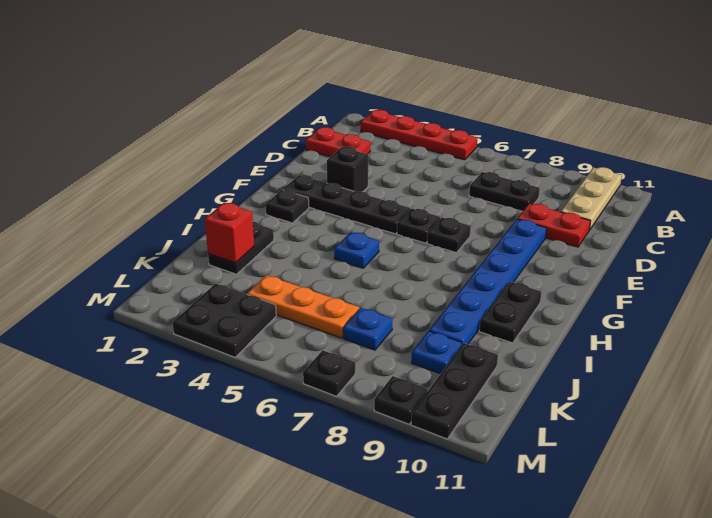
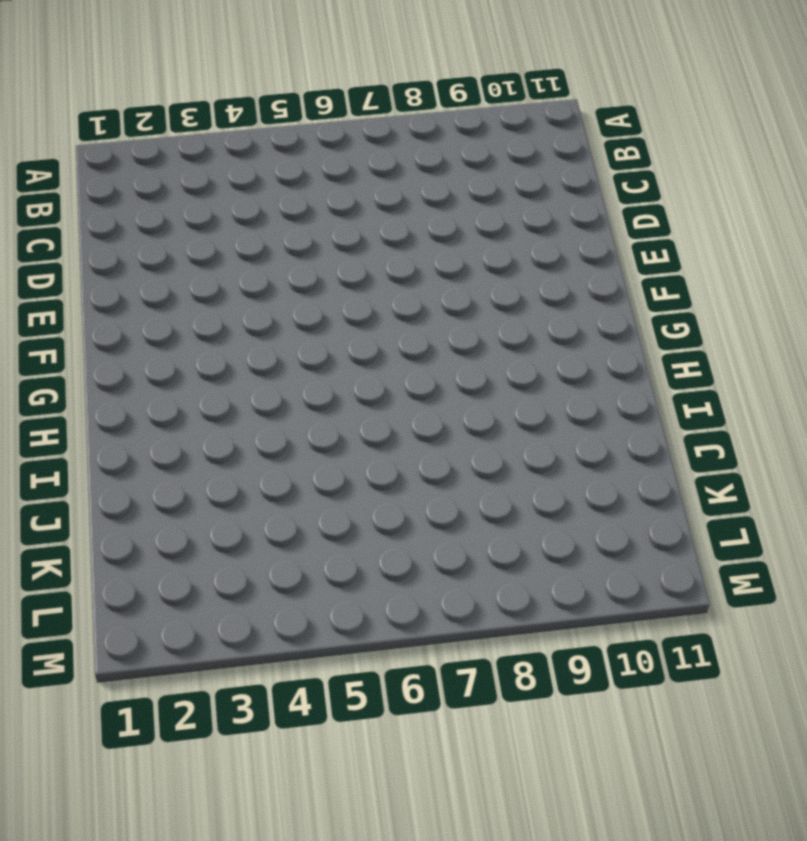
none -> red 1x4 plate [361,110,477,160]
none -> tan 1x3 plate [561,167,622,230]
none -> red 1x2 plate [306,127,371,157]

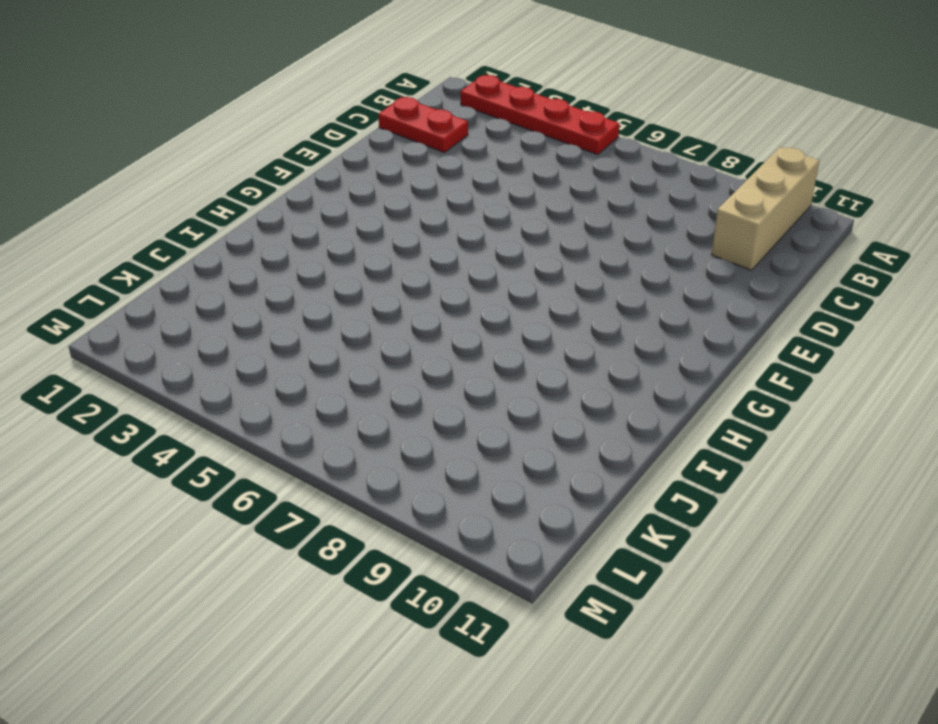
tan 1x3 brick [711,147,819,270] -> tan 1x3 plate [561,167,622,230]
none -> black 1x2 plate [469,172,540,211]
none -> red 1x2 plate [517,203,590,247]
none -> black 1x1 brick [327,147,368,192]

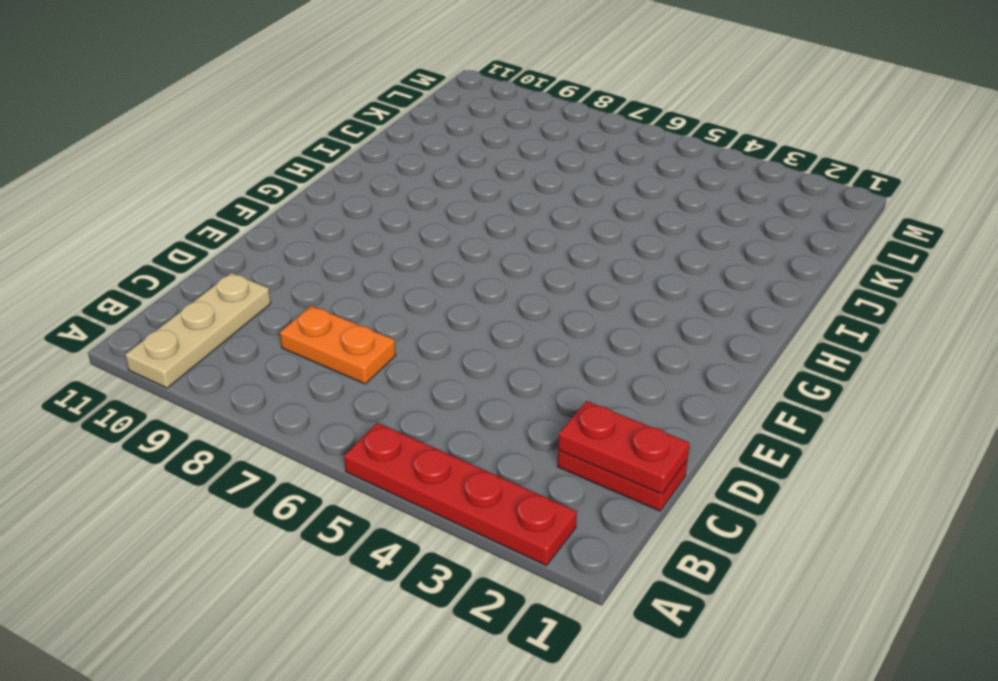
red 1x2 plate [558,401,690,494] -> red 1x2 plate moved to [517,203,590,247]
orange 1x2 plate [280,306,396,384] -> black 1x2 plate [469,172,540,211]
none -> black 1x1 brick [327,147,368,192]
none -> blue 1x6 plate [429,219,547,344]
none -> black 1x4 plate [283,175,410,234]

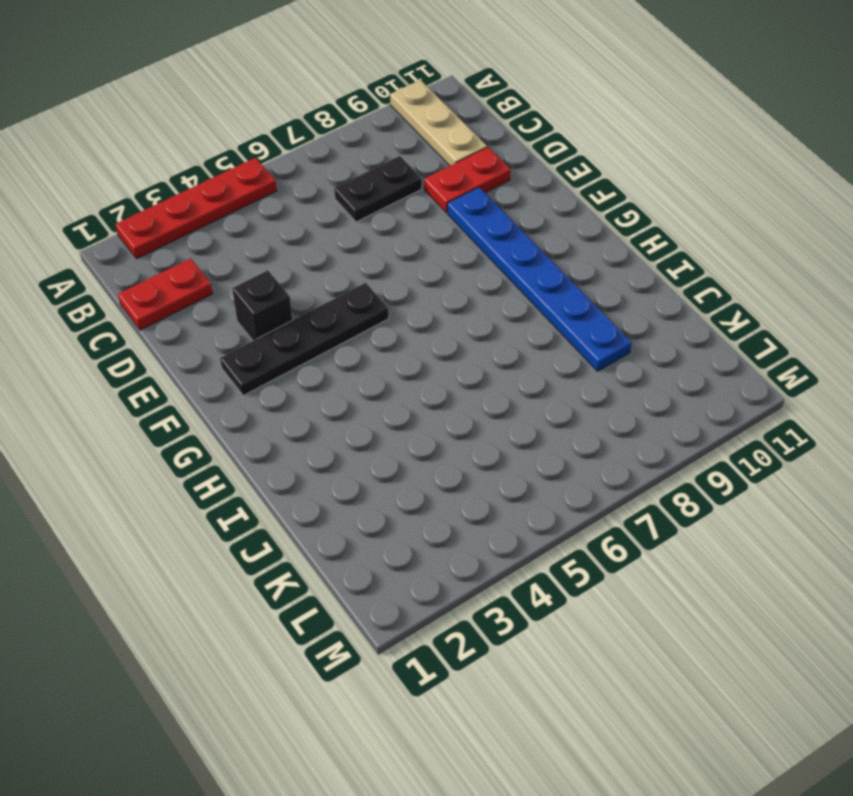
none -> black 1x1 plate [397,209,440,243]
none -> black 1x1 plate [427,217,471,253]
none -> black 1x1 plate [266,190,309,223]

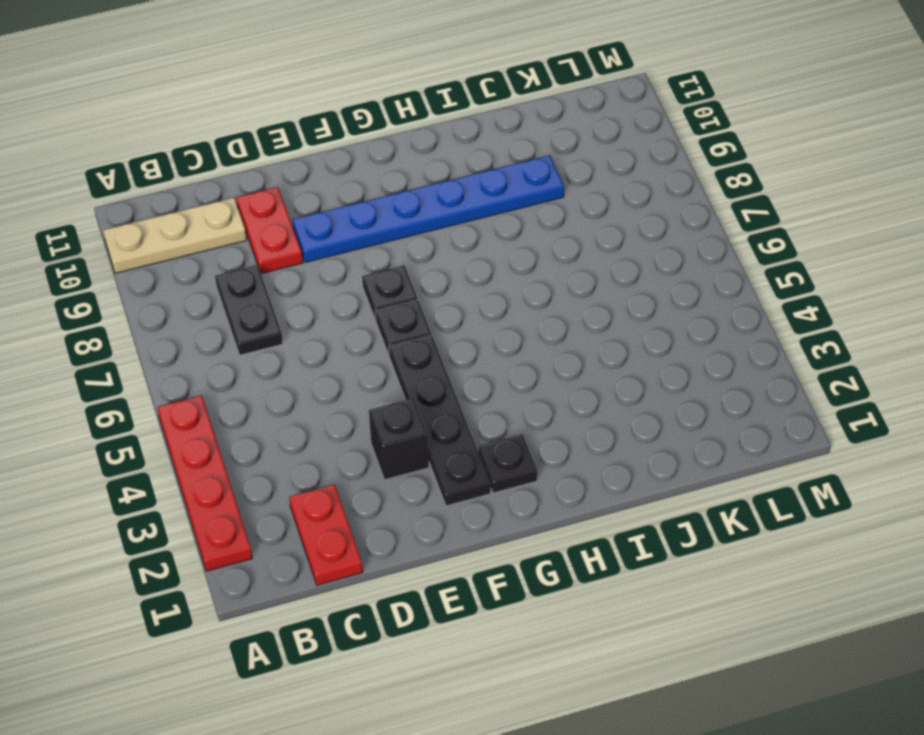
none -> blue 1x1 plate [334,232,379,268]
none -> black 1x2 plate [479,282,541,343]
none -> black 1x2 plate [208,222,274,274]

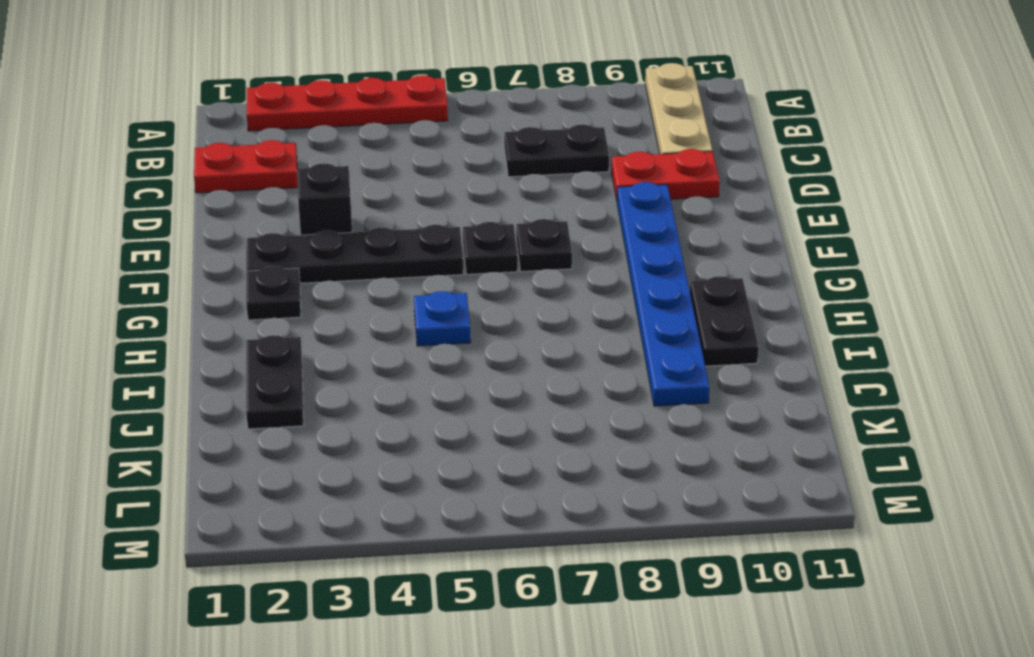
none -> orange 1x3 plate [247,275,359,338]
none -> blue 1x1 plate [343,308,392,350]
none -> blue 1x1 plate [411,331,462,374]

